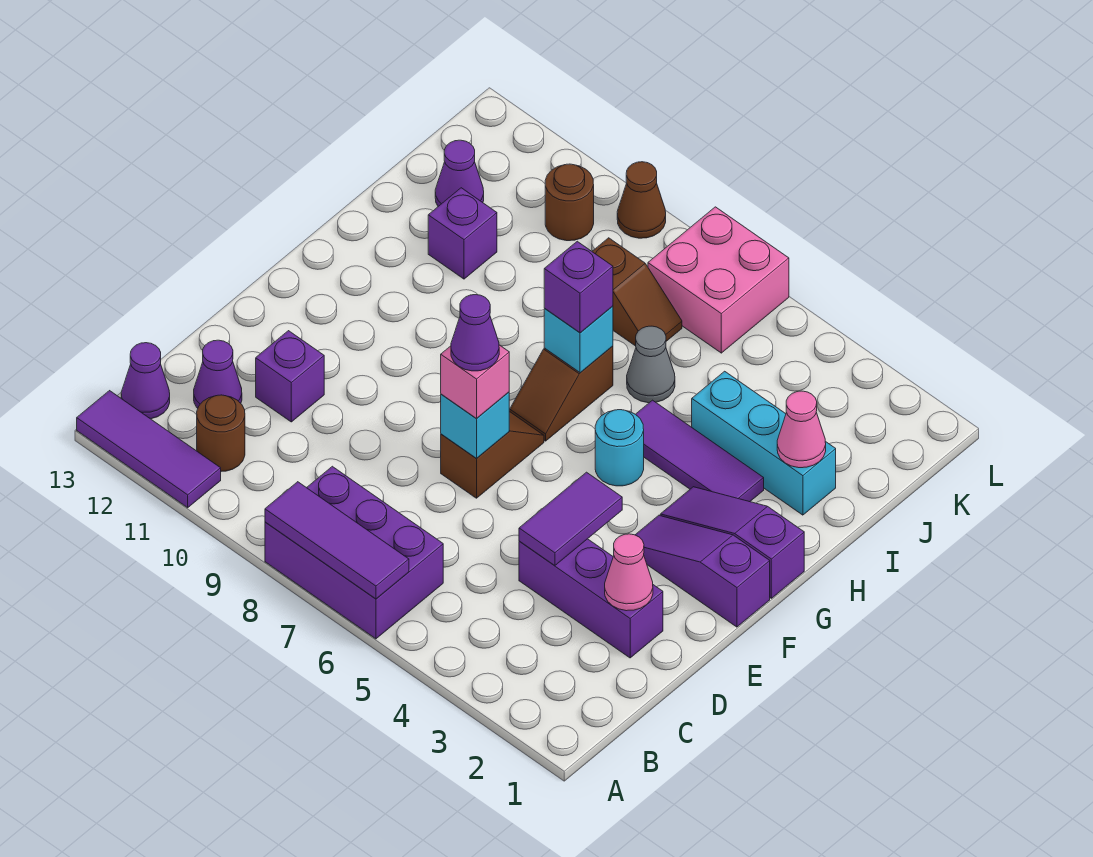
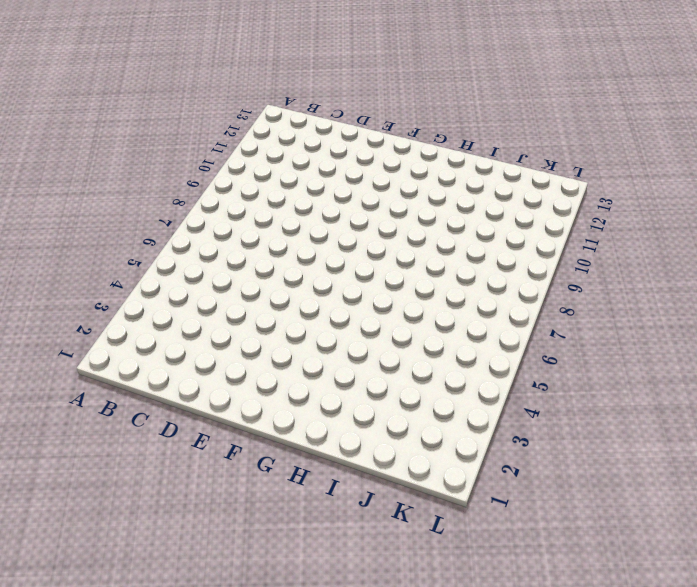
none -> purple 2x3 brick [265,466,443,639]
none -> purple 1x3 tile [77,391,221,508]
none -> brown 1x1 round brick [197,395,245,471]
none -> purple 1x1 cone [121,343,170,419]

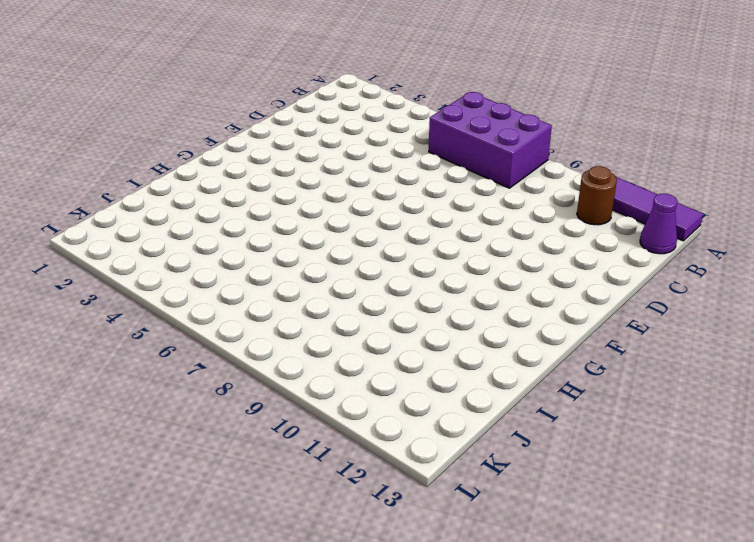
none -> purple 1x1 cone [194,340,242,408]
none -> purple 1x3 brick [519,539,663,658]
none -> purple 1x1 brick [256,331,324,422]
none -> brown 1x2 slope [441,411,544,498]

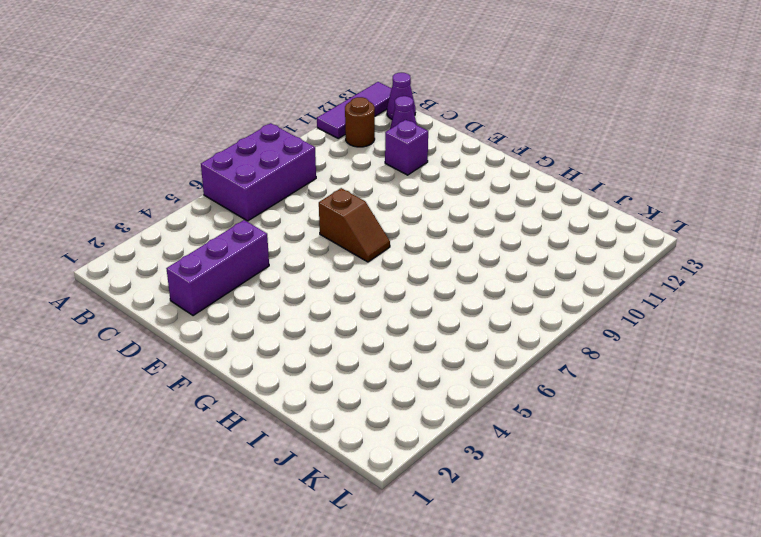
none -> purple 1x3 slope [636,515,770,627]
none -> purple 1x3 slope [660,487,804,598]
none -> cyan 1x1 round brick [595,410,644,486]
none -> brown 1x2 slope [510,346,613,441]

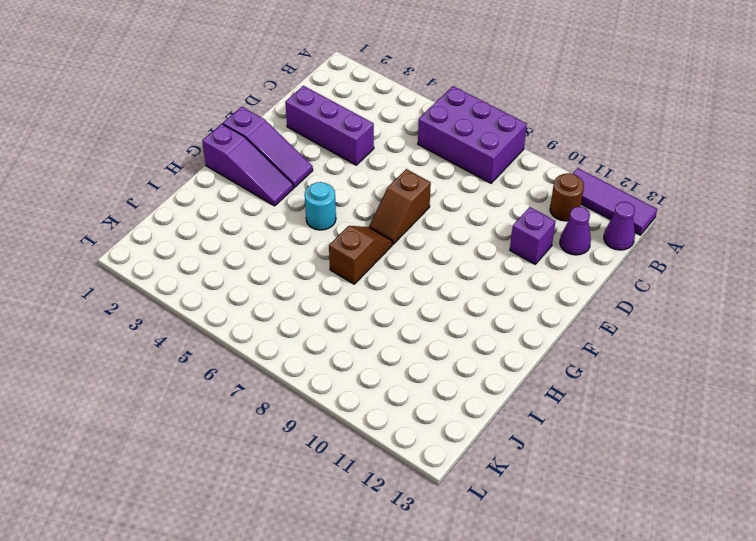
none -> purple 1x3 tile [636,400,764,502]
none -> cyan 1x3 brick [692,371,836,515]
none -> grey 1x1 cone [627,326,675,403]
none -> purple 1x1 brick [428,188,497,279]

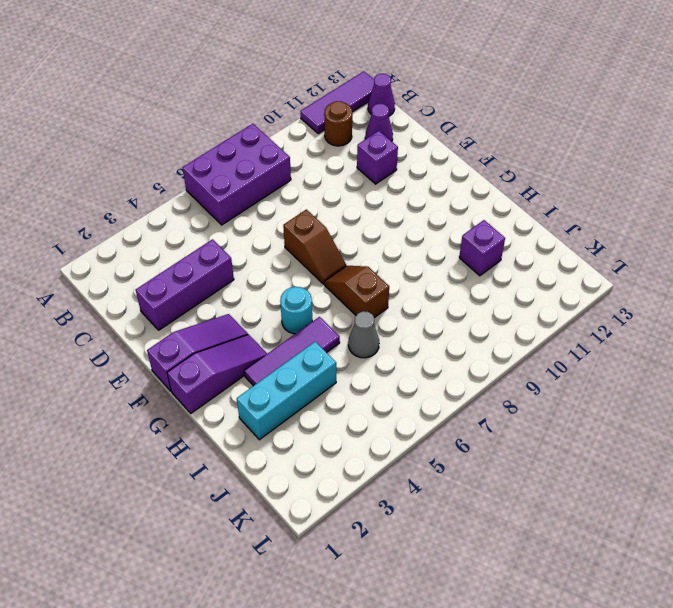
none -> brown 1x2 slope [592,238,682,346]
none -> purple 1x1 cone [435,140,484,206]
none -> pink 2x2 brick [648,207,789,353]
none -> brown 1x1 round brick [545,164,594,241]

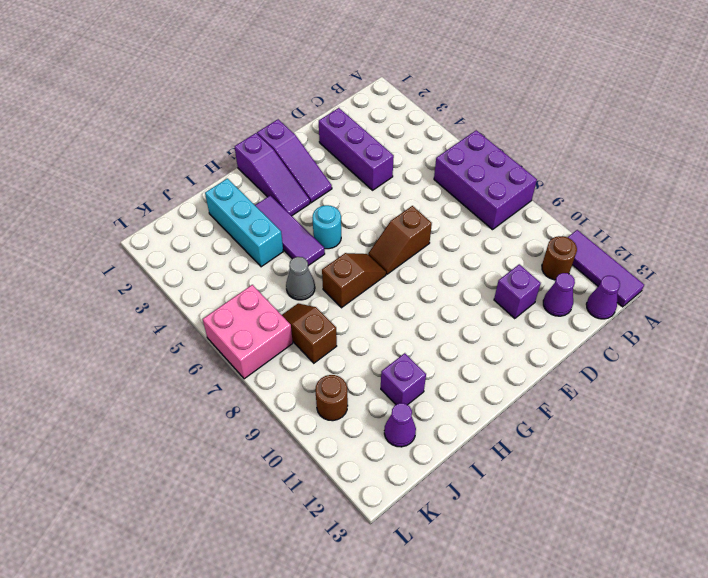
none -> brown 1x1 cone [617,162,666,238]
none -> purple 1x3 tile [265,482,409,599]
none -> pink 1x1 cone [605,534,653,611]
none -> purple 1x2 tile [519,472,622,566]

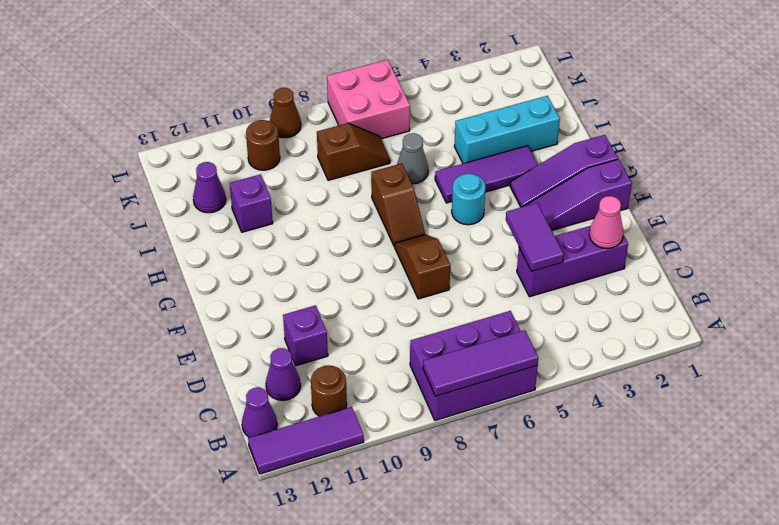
none -> cyan 1x1 brick [441,392,509,459]
none -> cyan 1x1 brick [544,306,613,373]
none -> pink 1x1 cone [777,391,826,468]
none -> pink 1x1 brick [441,345,509,418]

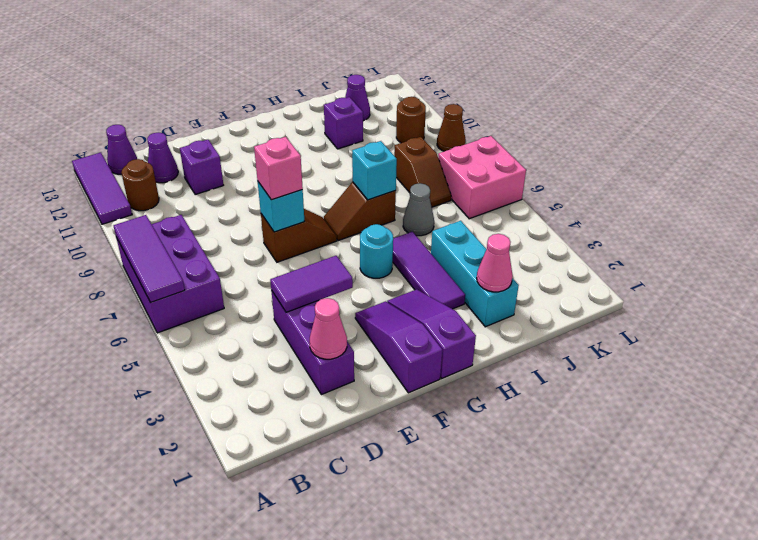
none -> purple 1x1 brick [544,241,613,333]
none -> purple 1x1 cone [451,295,499,371]

